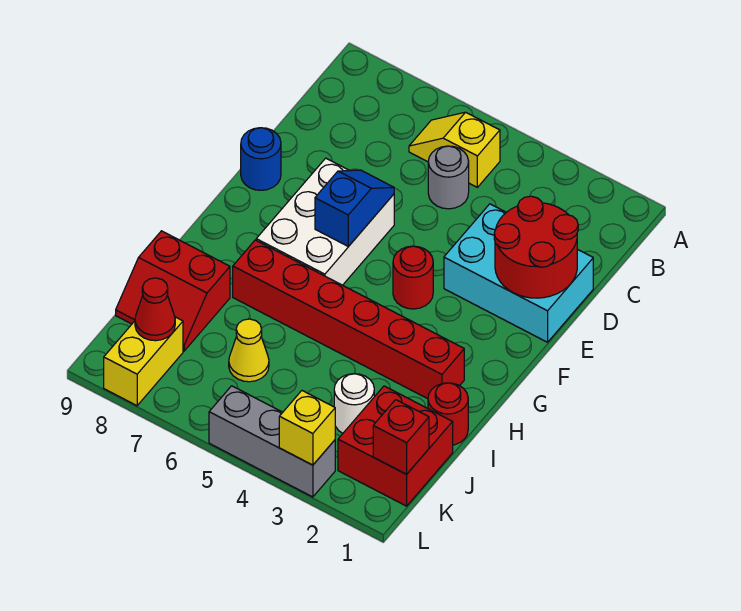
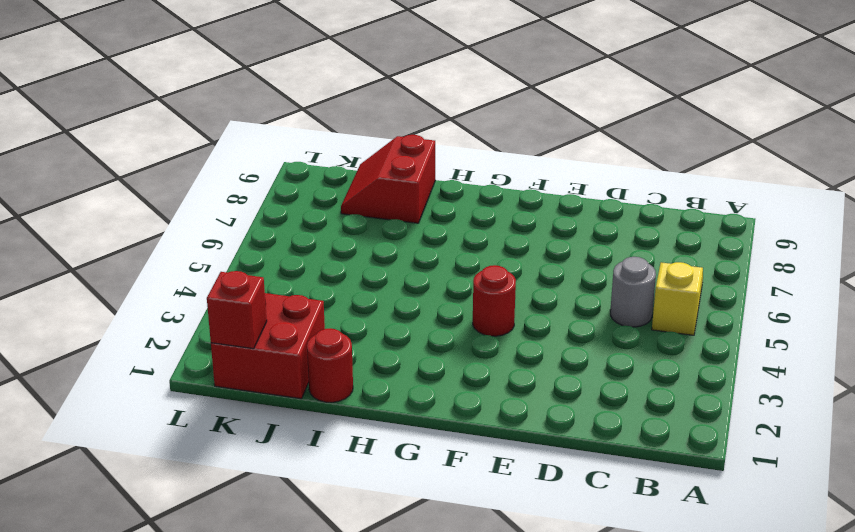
none -> cyan 2x3 brick [444,204,593,342]
none -> white 2x3 brick [256,158,394,285]
none -> blue 1x1 round brick [241,128,281,190]

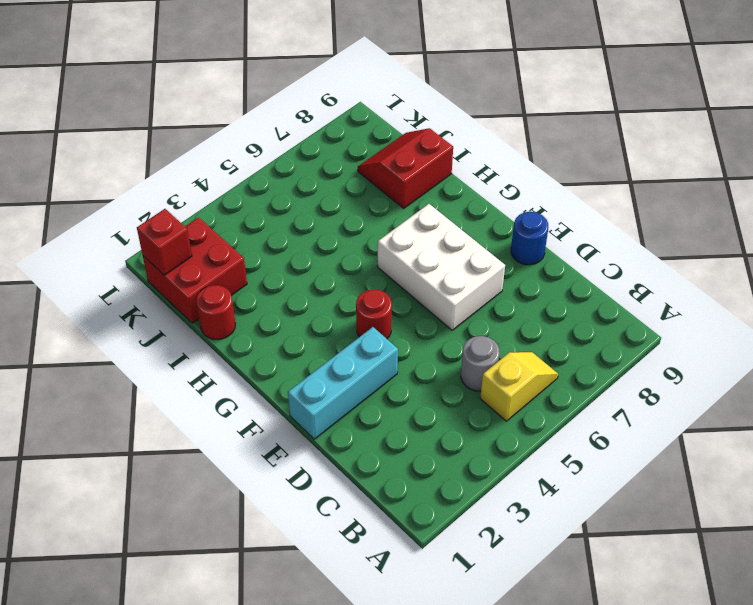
cyan 1x3 brick [288,327,398,439] -> cyan 2x3 brick [444,204,593,342]
none -> red 1x6 brick [233,240,464,399]
none -> white 1x1 round brick [334,374,374,433]
none -> yellow 1x1 cone [229,319,269,382]

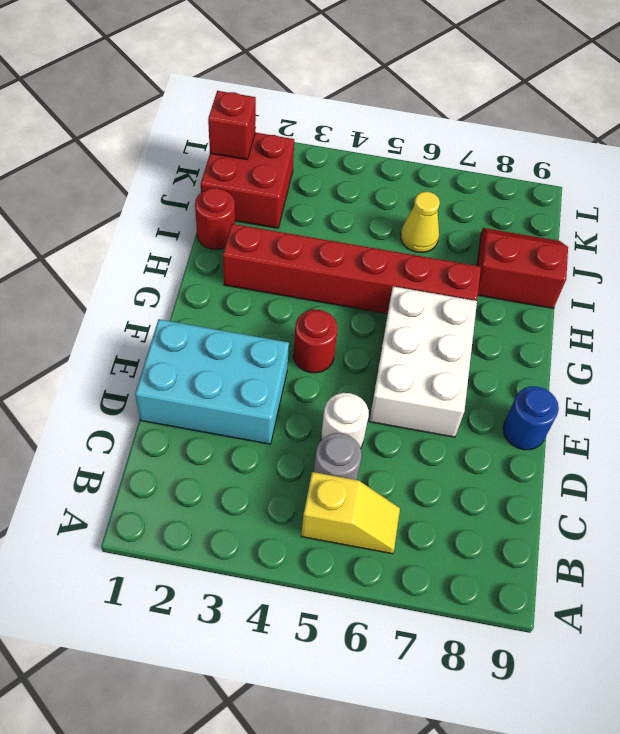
white 1x1 round brick [321,393,369,448] -> white 1x1 round brick moved to [334,374,374,433]
none -> yellow 1x2 brick [104,317,183,406]
none -> grey 1x3 brick [209,386,335,497]
none -> red 2x2 round brick [494,196,578,298]

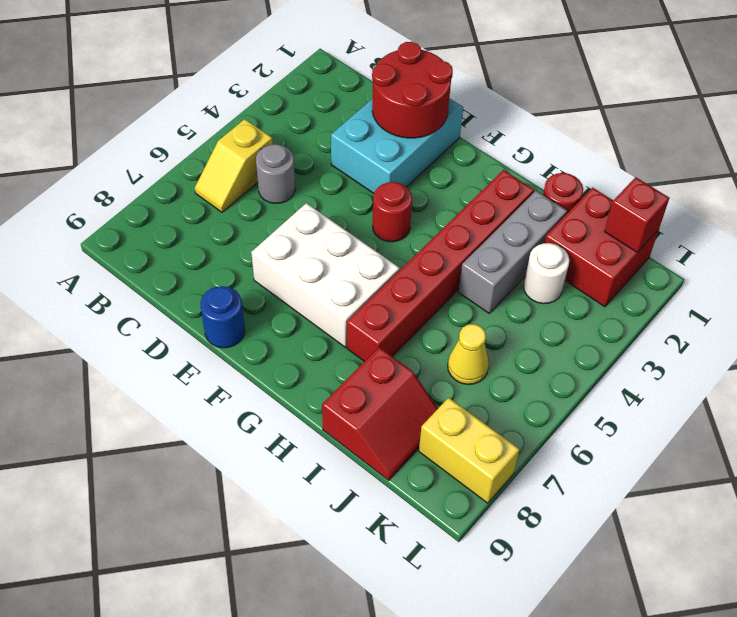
grey 1x3 brick [459,191,567,313] -> grey 1x3 brick moved to [209,386,335,497]
none -> blue 1x2 slope [315,170,394,246]
none -> red 1x1 cone [135,278,175,341]
none -> yellow 1x1 brick [279,391,335,465]

